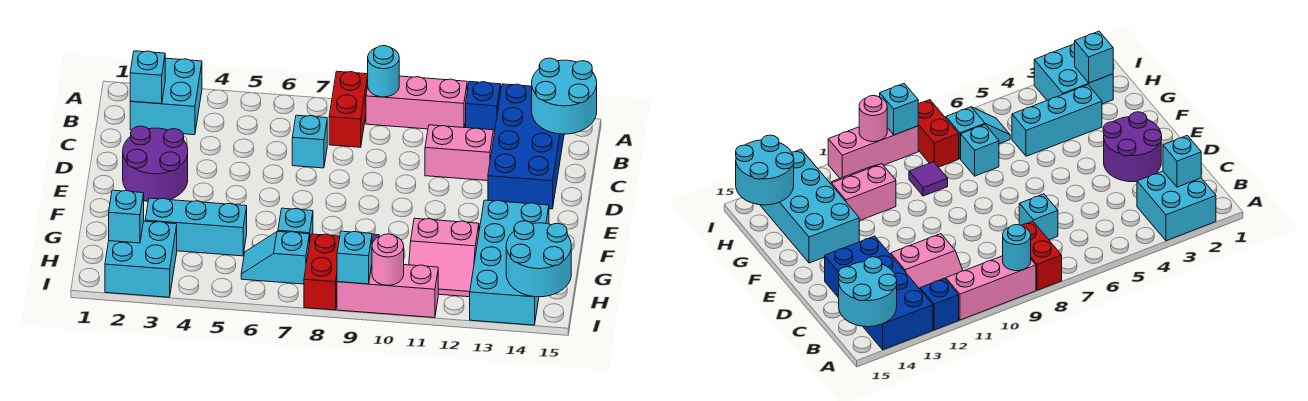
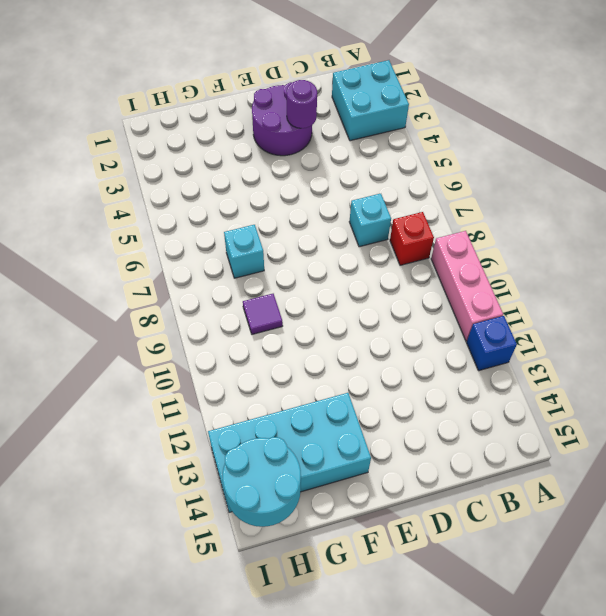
red 1x1 brick [390,212,434,265] -> red 1x2 brick [329,71,368,147]
purple 1x1 round brick [287,80,317,128] -> none
none -> blue 2x4 brick [488,84,564,209]
none -> pink 2x2 slope [425,125,495,181]
none -> cyan 1x3 brick [145,198,247,256]

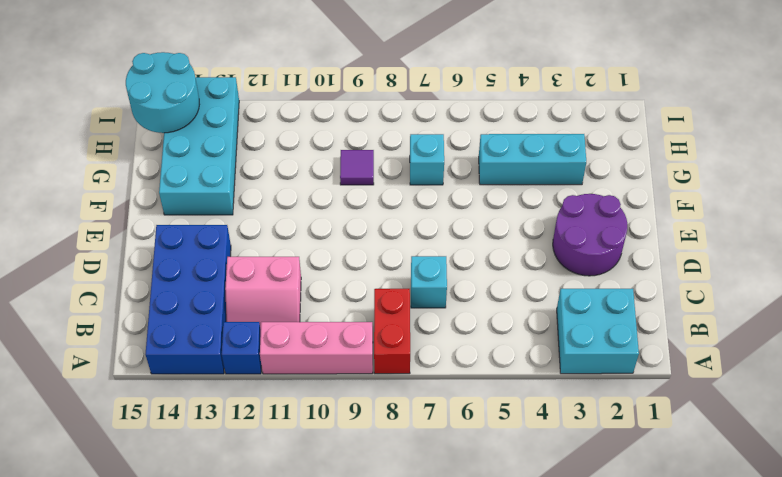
none -> pink 2x2 slope [409,218,479,297]
none -> cyan 2x2 brick [105,221,177,297]
none -> cyan 1x2 slope [241,231,309,284]

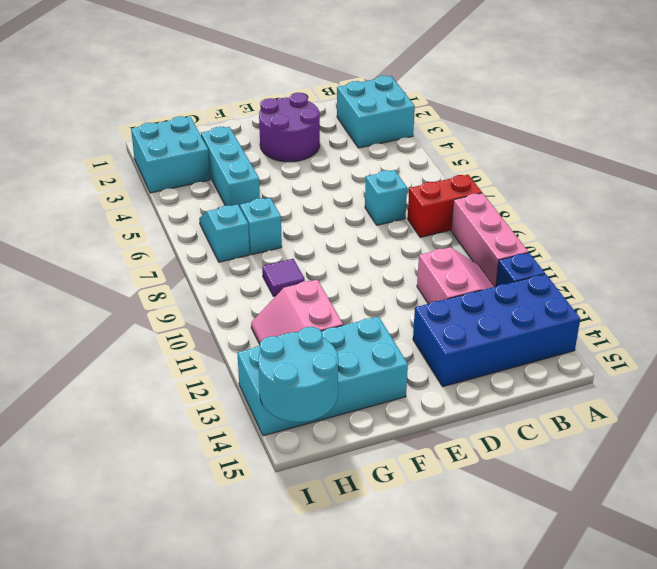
none -> red 1x2 brick [304,234,340,310]
none -> pink 1x3 brick [337,265,438,318]
none -> cyan 1x1 round brick [368,46,399,97]

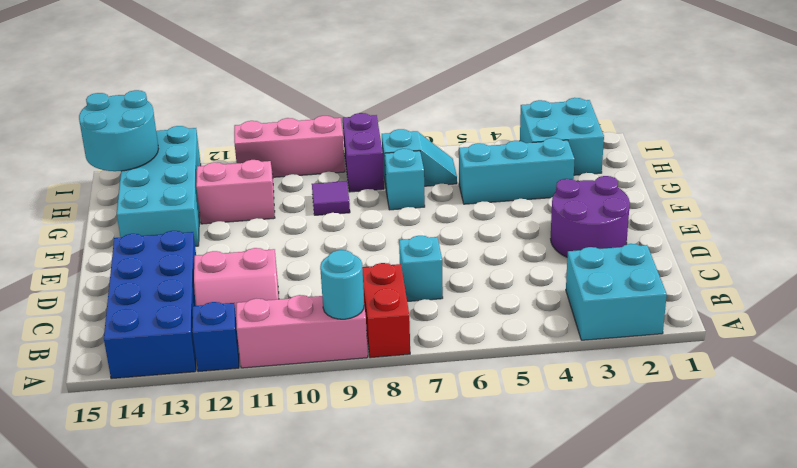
purple 1x2 brick [343,113,384,192] -> red 1x2 brick [304,234,340,310]
none -> cyan 2x2 round brick [532,58,597,134]
none -> cyan 1x1 brick [130,51,165,104]
none -> cyan 1x1 brick [109,190,144,243]

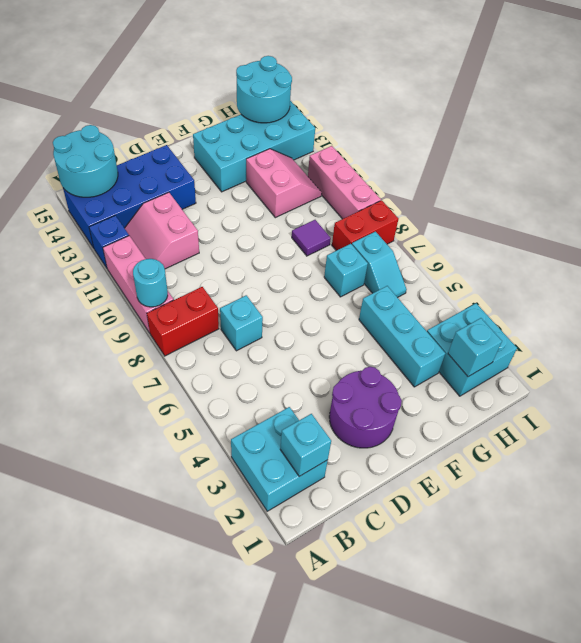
none -> cyan 1x1 brick [337,231,372,284]
none -> pink 1x1 round brick [372,234,404,285]

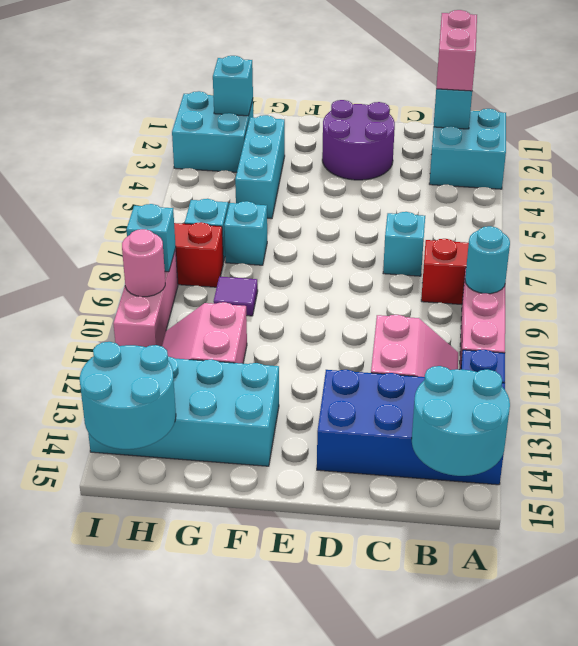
pink 1x2 brick [436,10,477,91] -> none

